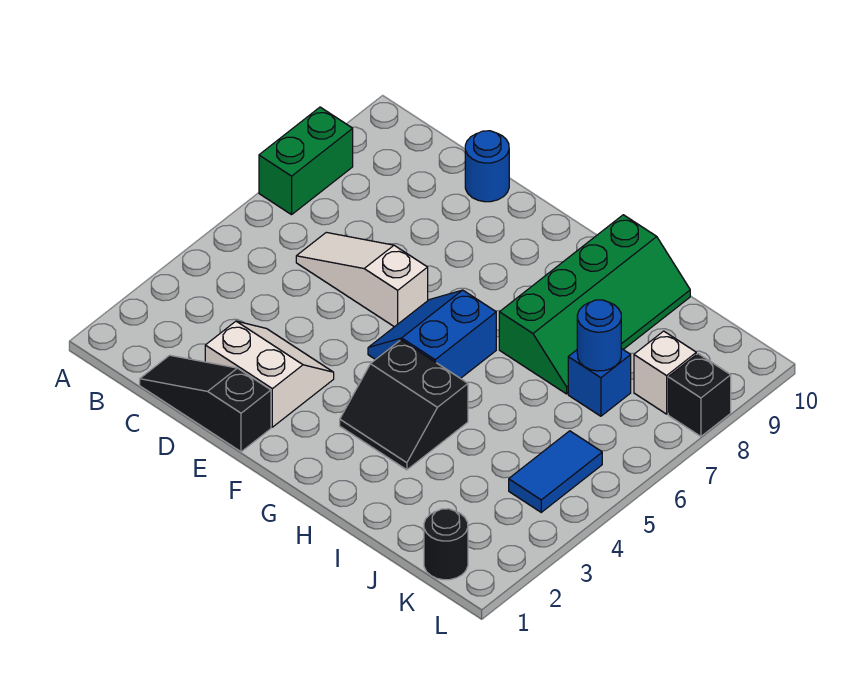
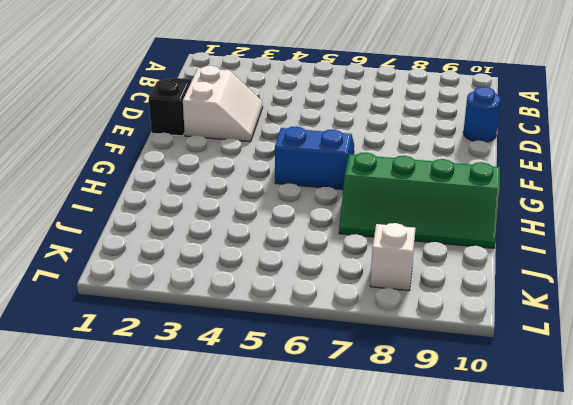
none -> green 1x2 brick [259,107,353,215]
none -> white 1x3 slope [296,232,428,327]
none -> black 2x2 slope [340,340,468,470]

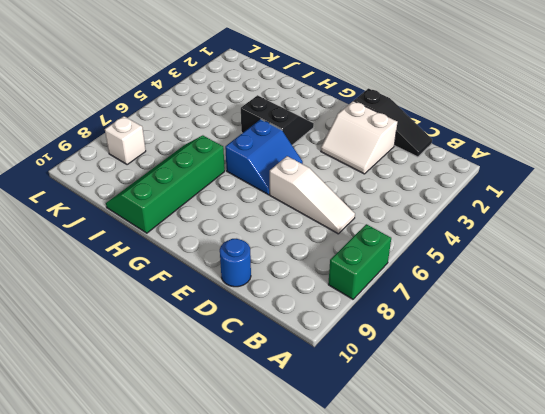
none -> blue 1x1 brick [568,348,631,416]
none -> black 1x1 round brick [424,509,468,580]
none -> blue 1x2 tile [509,431,602,512]

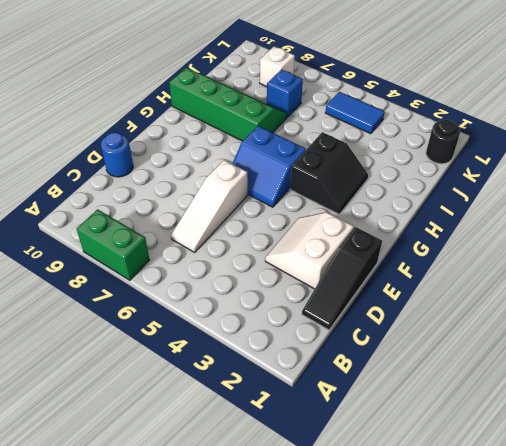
none -> black 1x1 brick [668,354,731,436]
none -> blue 1x1 round brick [577,300,621,371]

